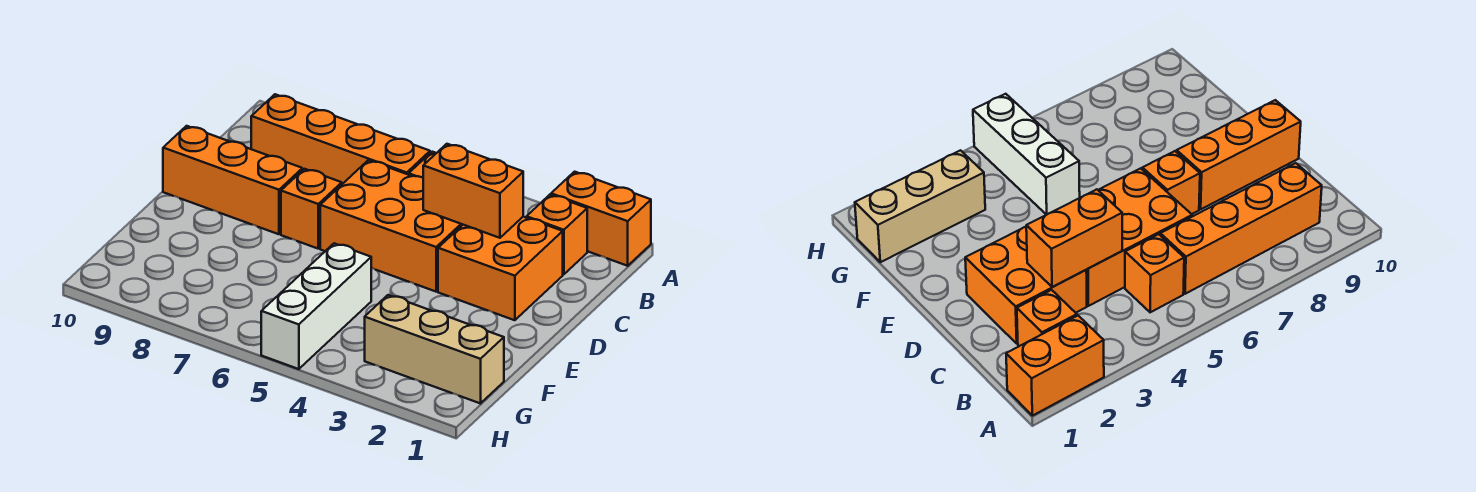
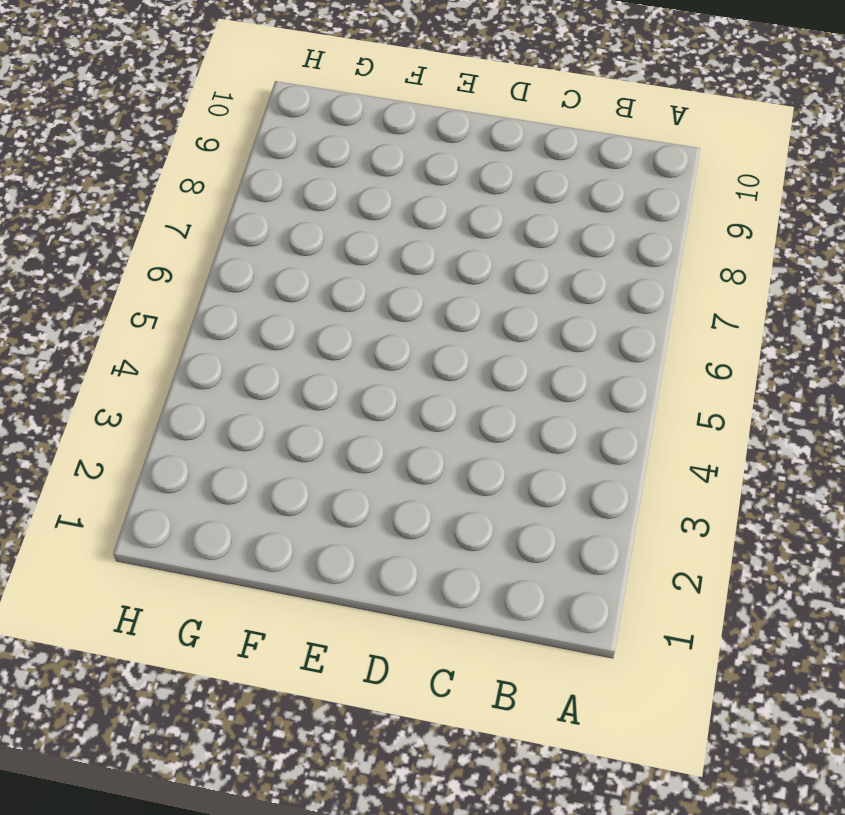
none -> orange 1x2 brick [551,172,651,266]
none -> orange 1x1 brick [527,195,587,274]

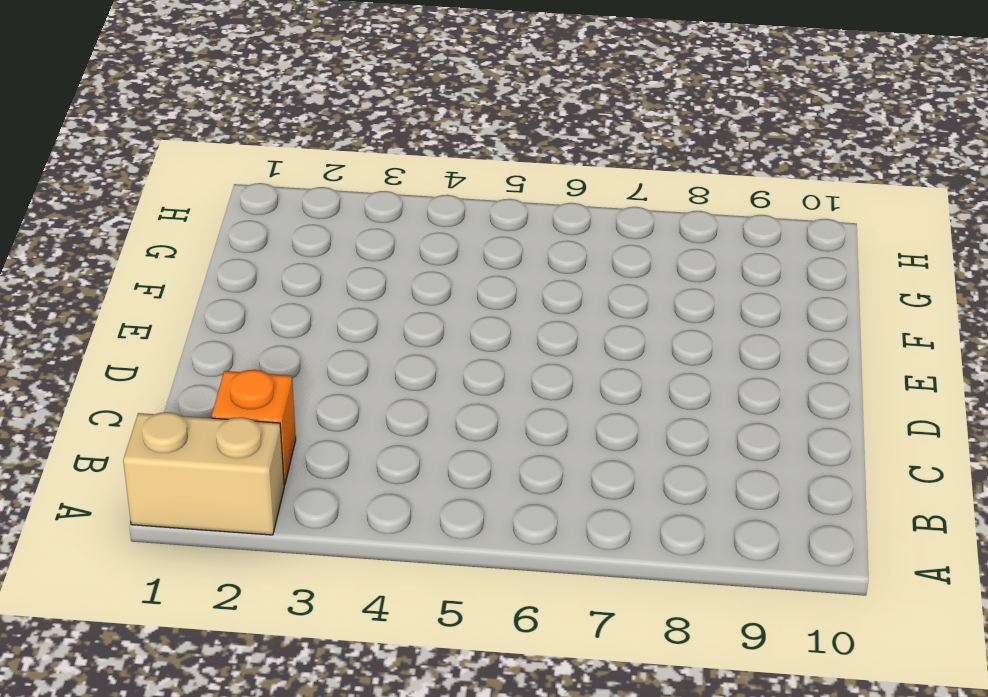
tan 1x2 brick [123,412,284,535] -> orange 1x2 brick [551,172,651,266]
none -> orange 1x1 brick [1125,234,1184,312]
none -> orange 1x4 brick [251,94,430,184]

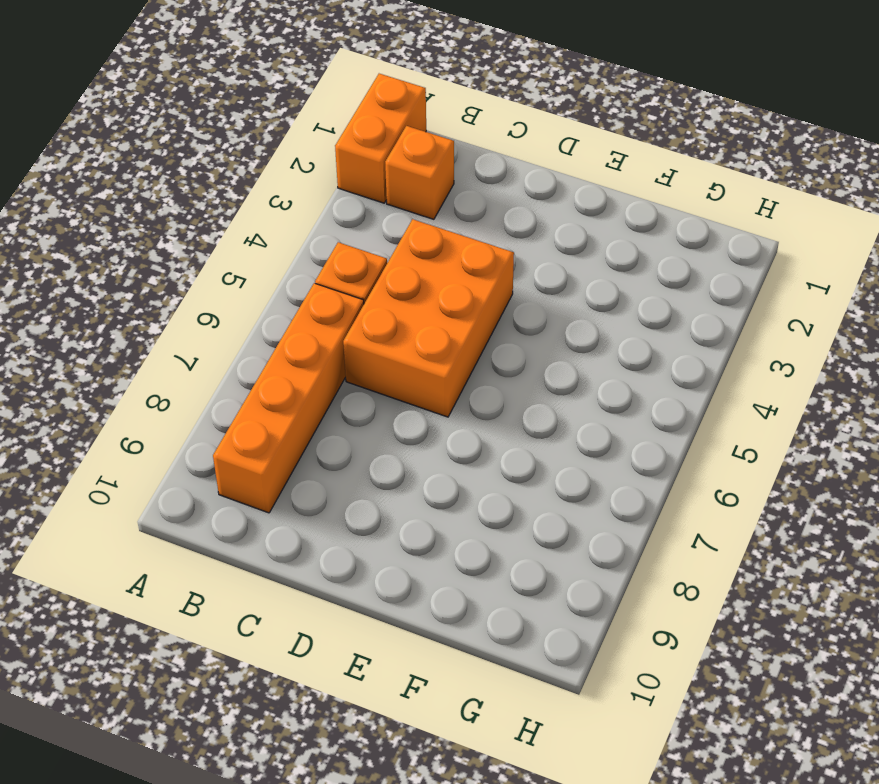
none -> orange 2x2 brick [438,217,563,320]
none -> orange 1x1 brick [281,169,342,249]

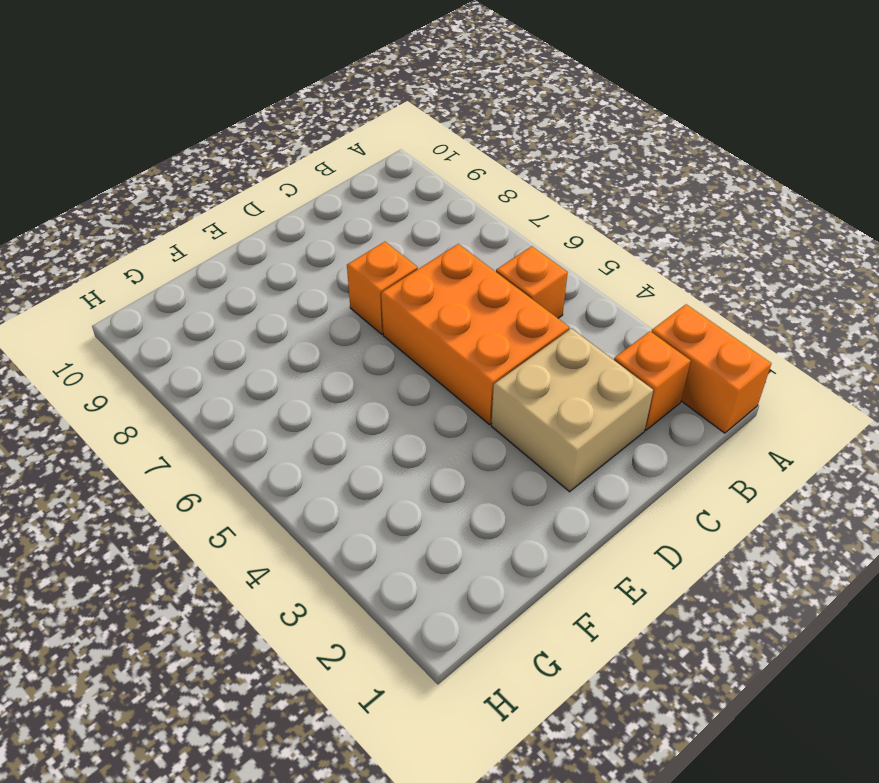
tan 2x2 brick [491,329,653,492] -> orange 2x2 brick [438,217,563,320]
none -> orange 1x4 brick [251,94,430,184]
none -> orange 1x3 brick [163,126,302,234]

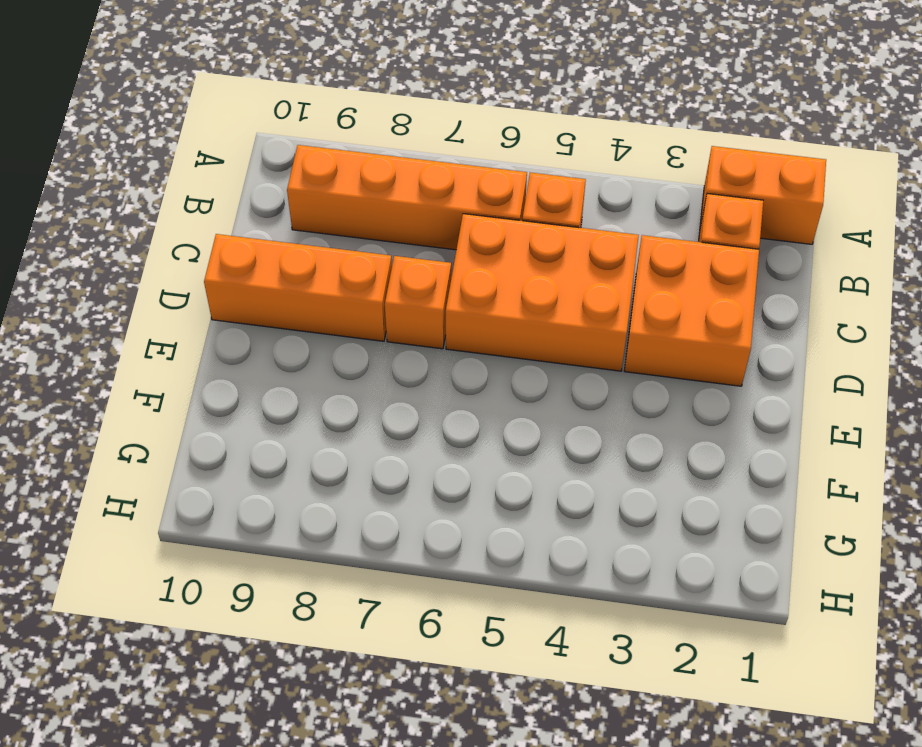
none -> white 1x3 brick [261,243,371,369]
none -> tan 1x3 brick [365,295,504,403]

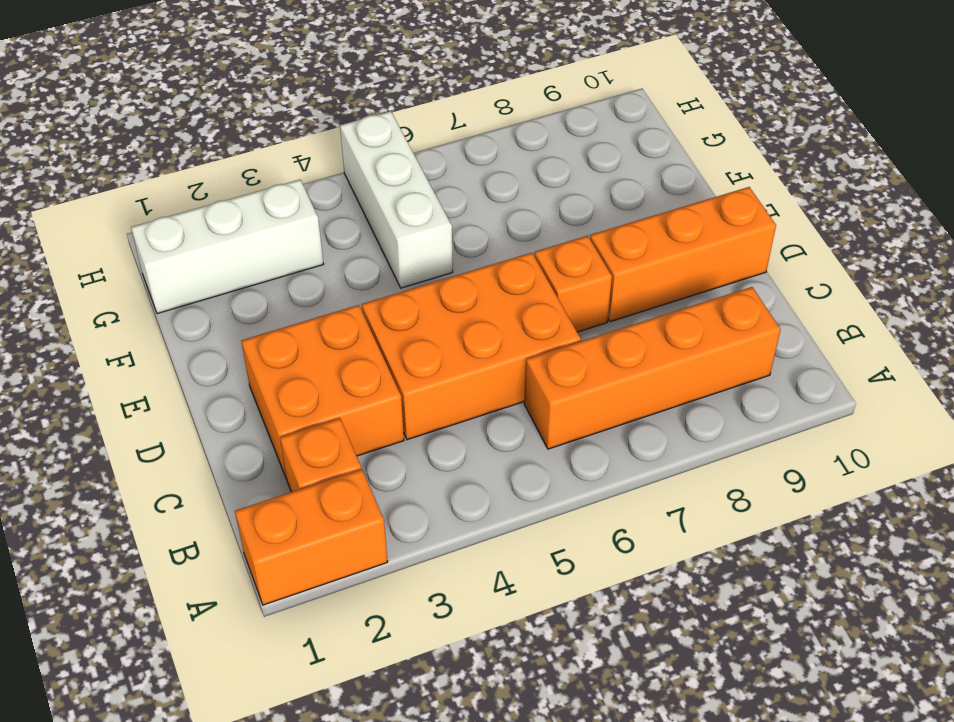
white 1x3 brick [131,180,323,314] -> tan 1x3 brick [365,295,504,403]
none -> orange 1x1 brick [1125,234,1184,312]
none -> orange 1x2 brick [423,144,523,238]

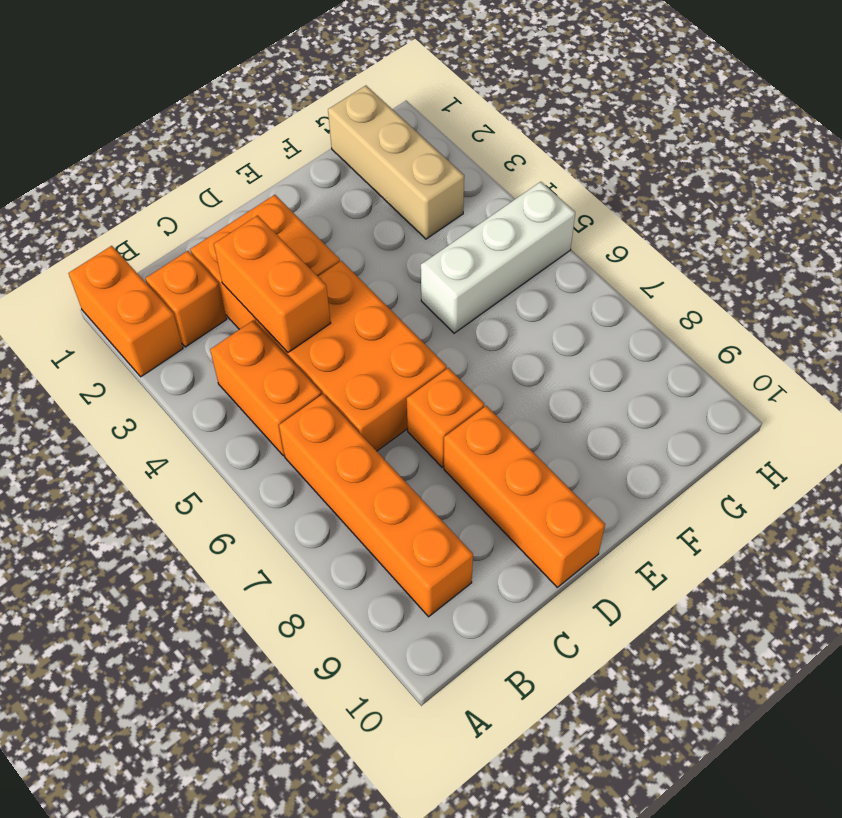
orange 1x2 brick [210,320,321,456] -> orange 1x1 brick [1125,234,1184,312]

